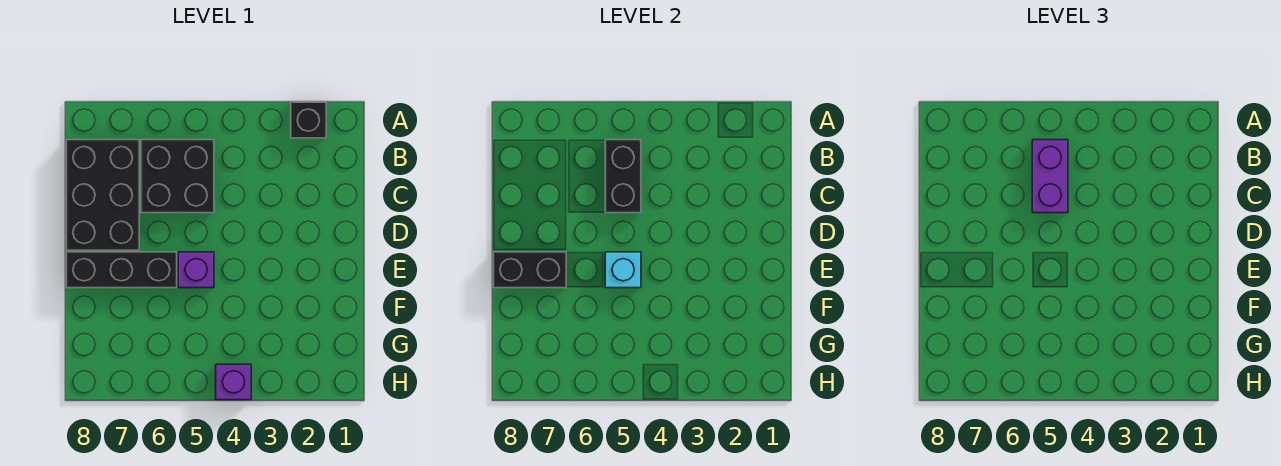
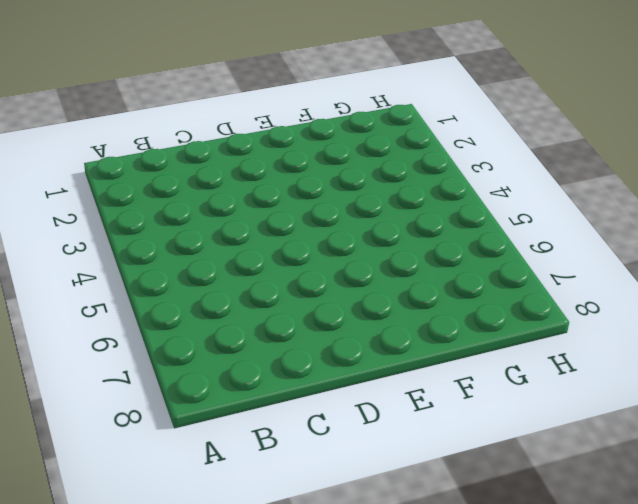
none -> black 1x1 brick [291,102,326,138]
none -> black 2x2 brick [141,140,214,213]

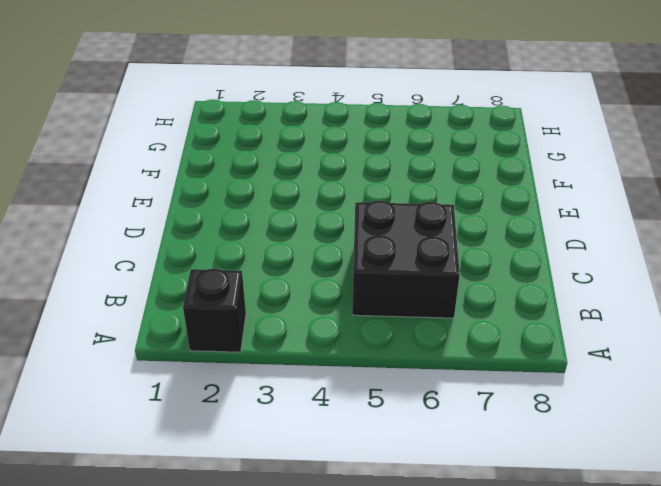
none -> black 2x3 brick [66,140,139,250]
none -> purple 1x1 brick [178,252,214,288]

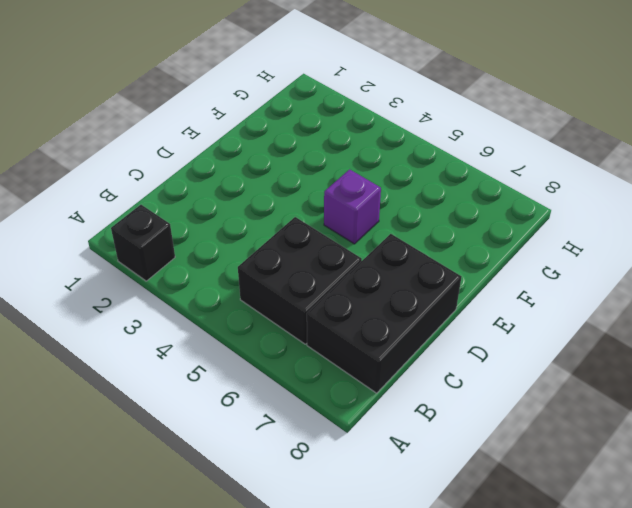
none -> black 1x3 brick [66,252,177,288]
none -> purple 1x1 brick [216,364,251,400]

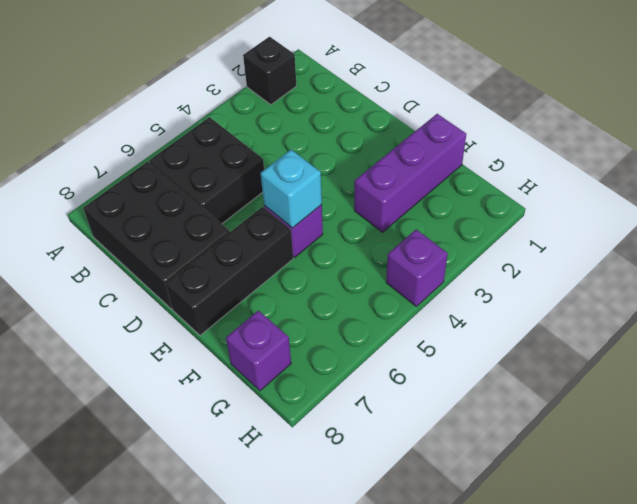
purple 1x3 brick [354,114,466,232] -> none
purple 1x1 brick [226,310,291,391] -> none
none -> black 1x2 brick [605,140,641,213]
none -> black 1x2 brick [493,252,566,288]

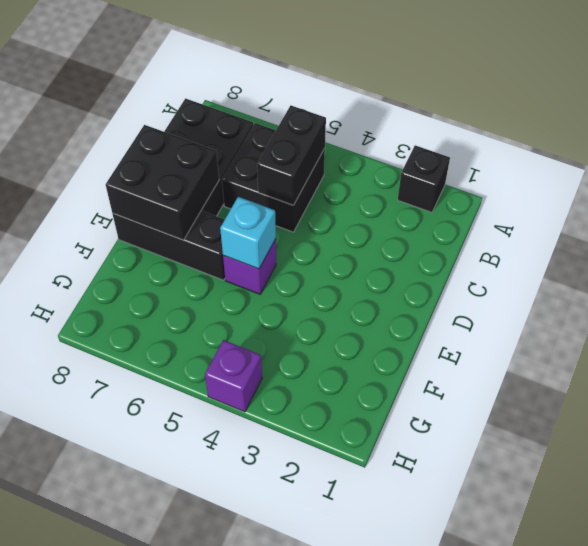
black 2x2 brick [106,125,219,240] -> black 1x2 brick [493,252,566,288]
none -> purple 1x2 brick [1032,140,1068,213]

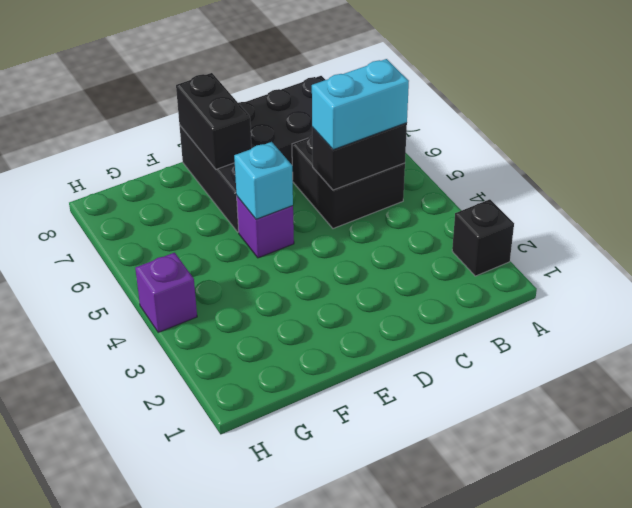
cyan 1x2 brick [312,59,409,150] -> purple 1x2 brick [1032,140,1068,213]

